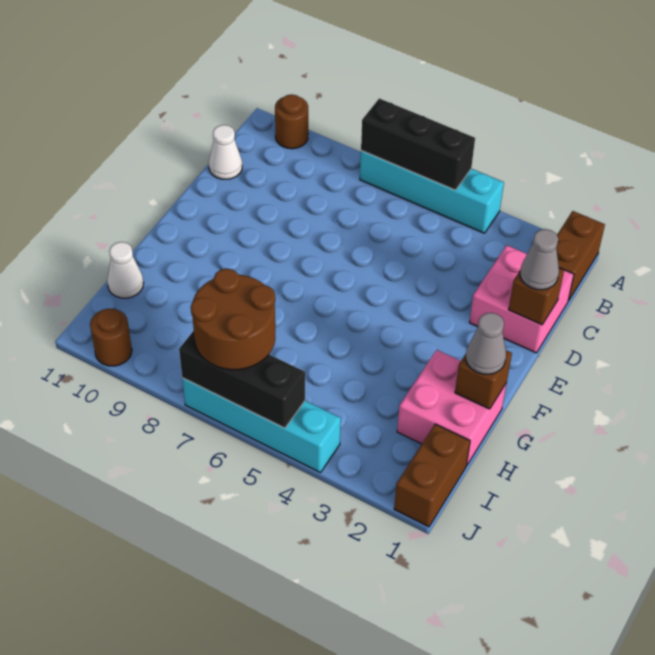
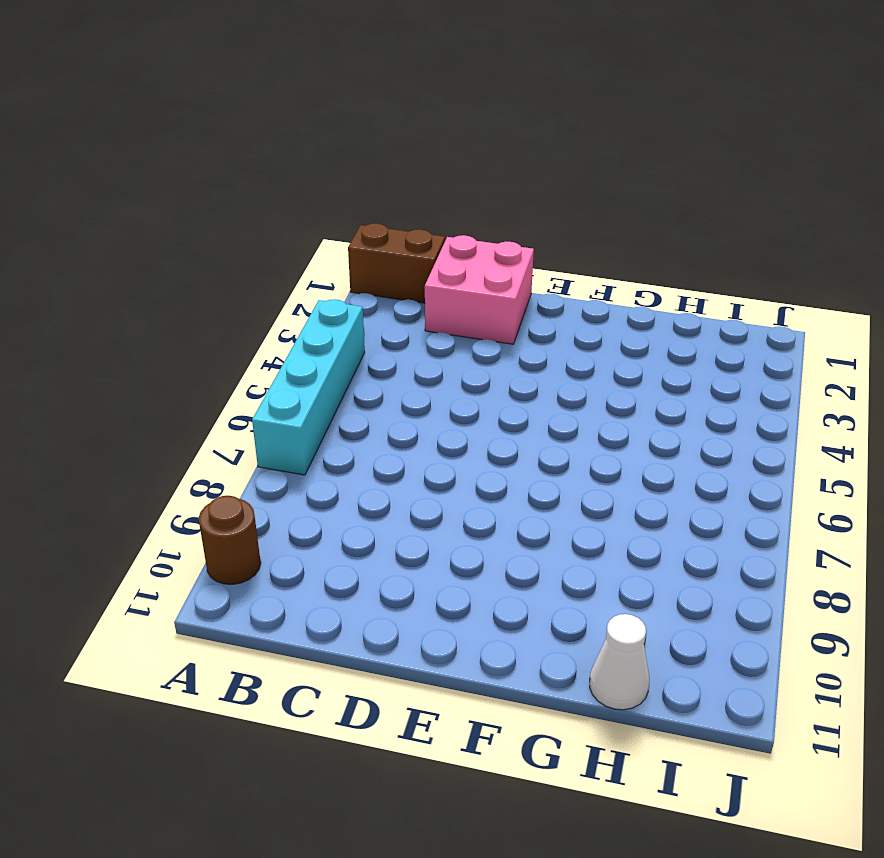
none -> white 1x1 cone [209,125,242,179]
none -> pink 2x2 brick [397,350,507,466]
none -> brown 1x2 brick [394,424,470,527]

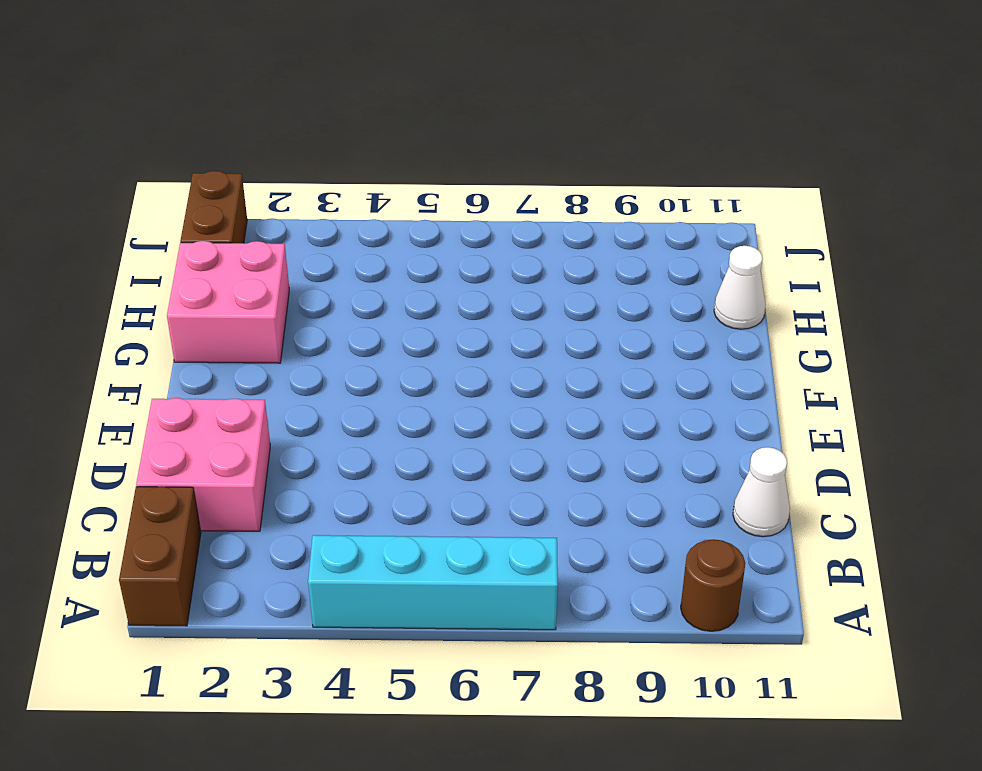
none -> cyan 1x4 brick [182,378,341,473]
none -> brown 1x1 round brick [90,309,132,366]
none -> black 1x3 brick [361,98,475,190]

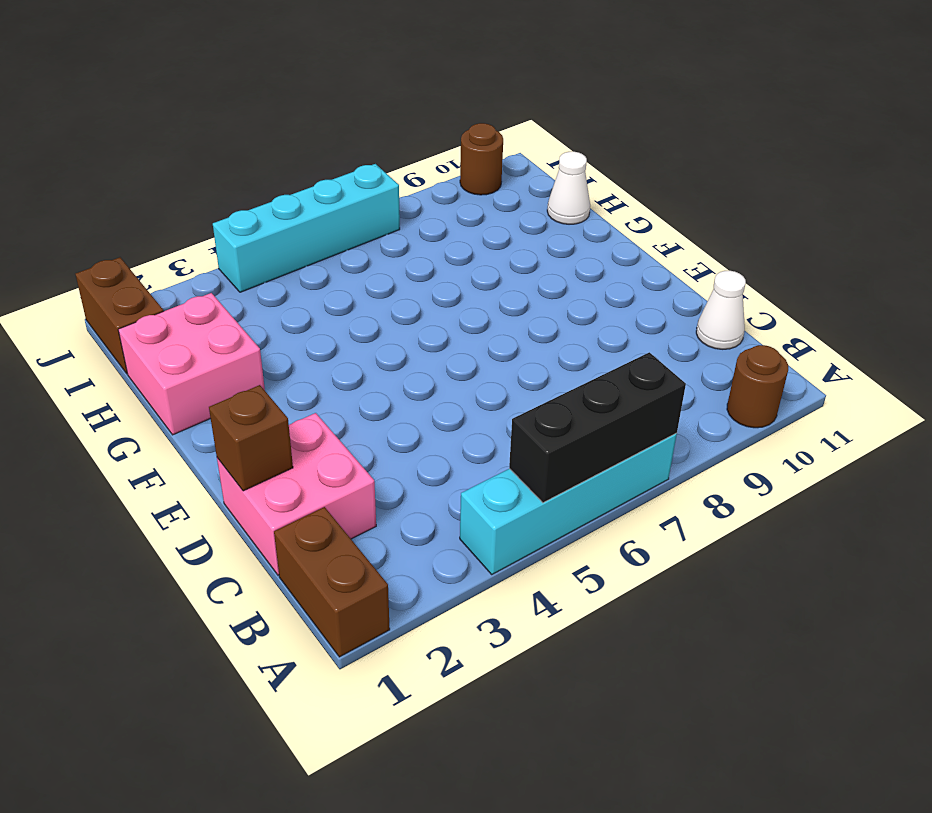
none -> brown 1x1 brick [455,351,512,409]
none -> black 1x3 brick [179,331,305,428]
none -> grey 1x1 cone [520,229,559,290]

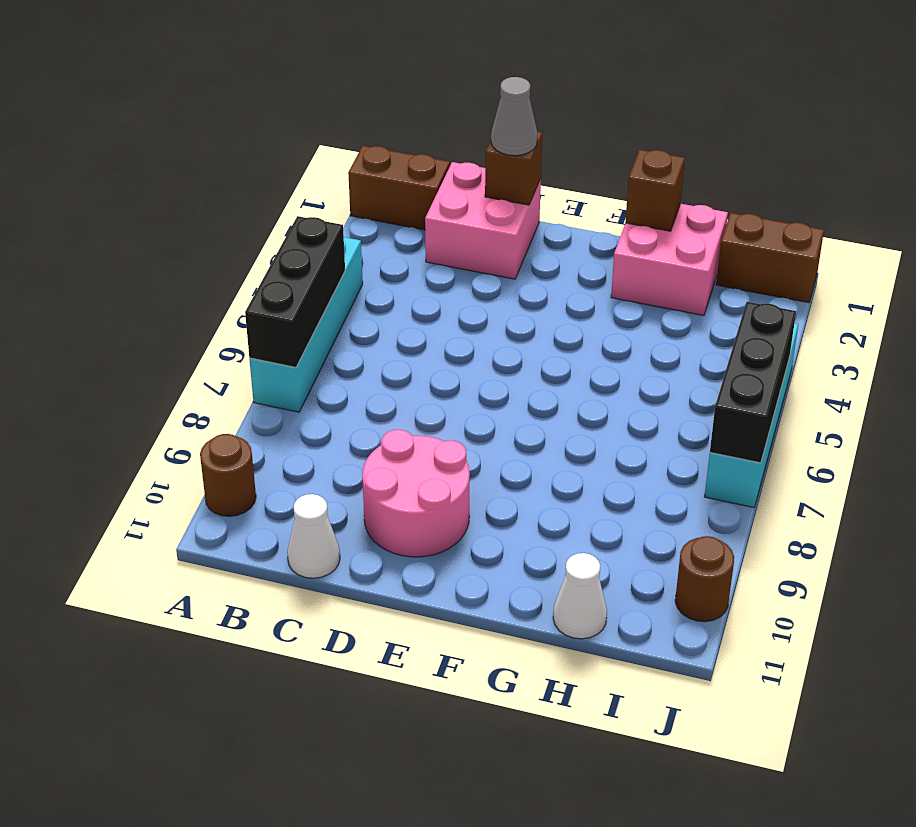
pink 2x2 round brick [362,430,470,557] -> none
none -> grey 1x1 cone [466,313,506,374]
none -> brown 2x2 round brick [191,269,276,370]

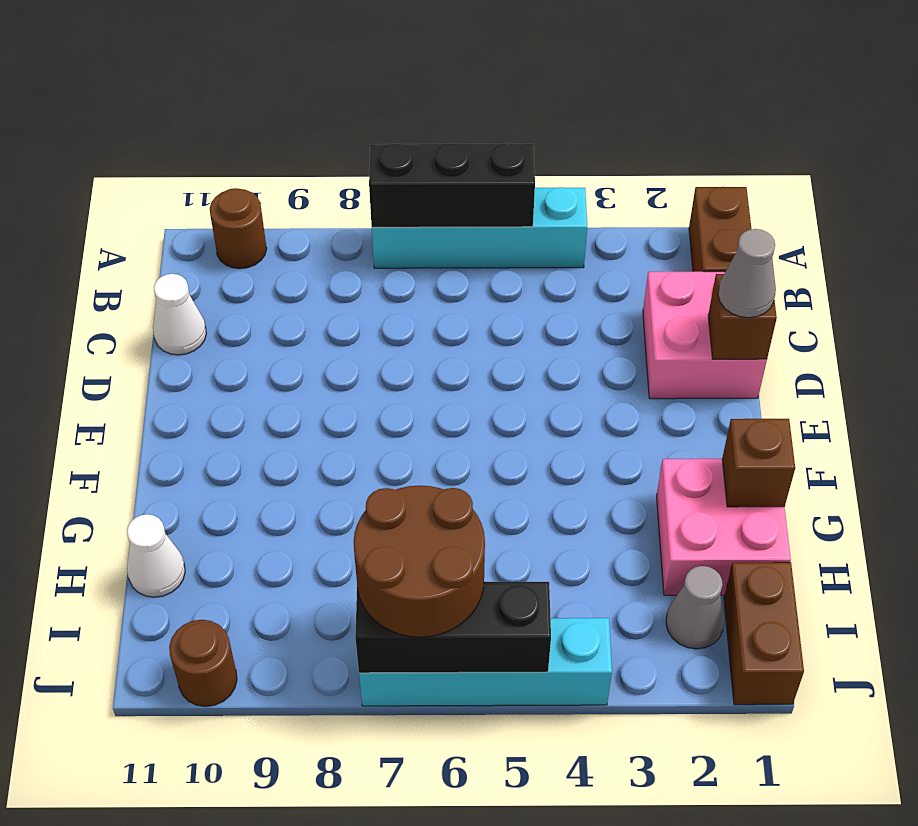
grey 1x1 cone [666,566,725,649] -> grey 1x1 cone moved to [466,313,506,374]

